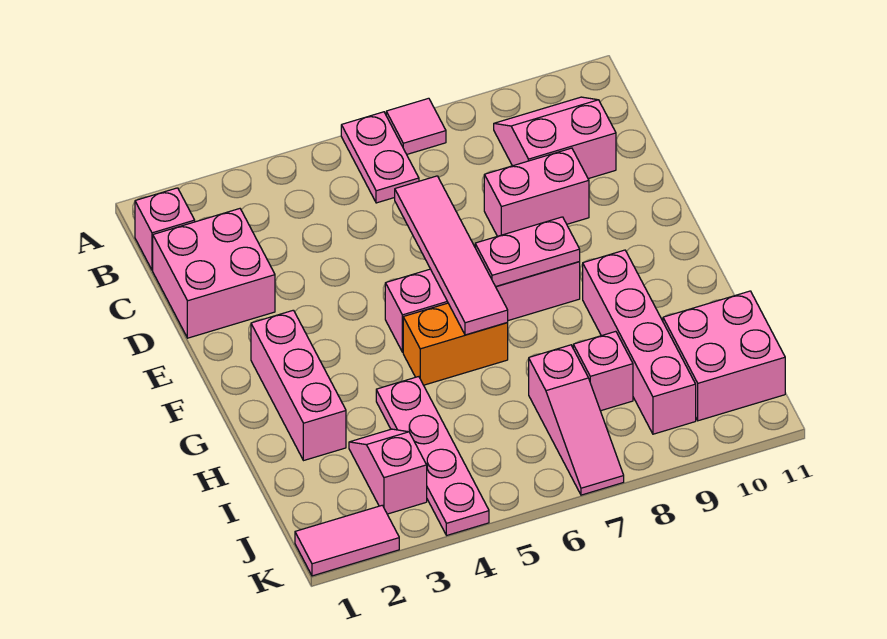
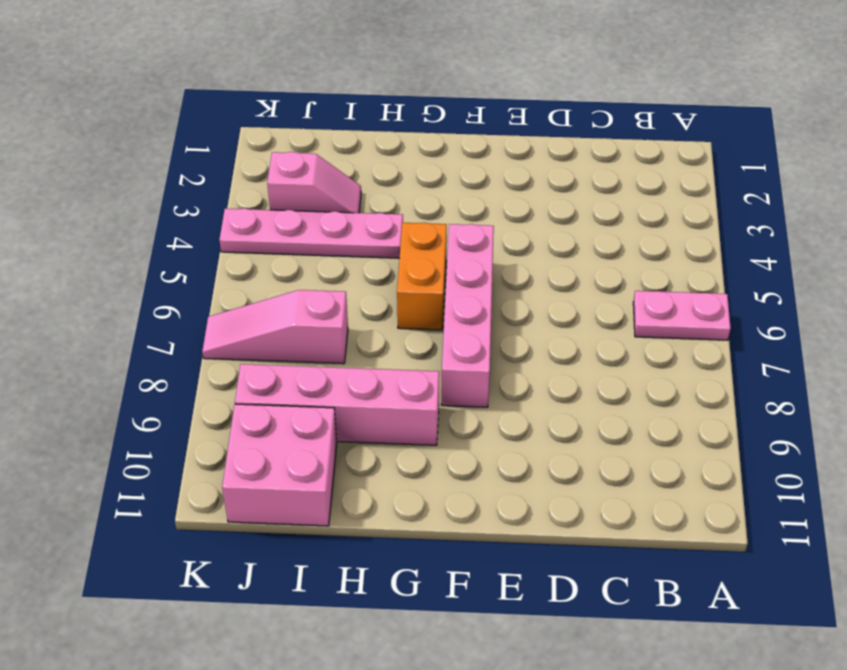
none -> pink 1x1 tile [386,98,446,154]
none -> pink 1x1 brick [135,188,195,270]
none -> pink 2x2 slope [494,97,616,179]

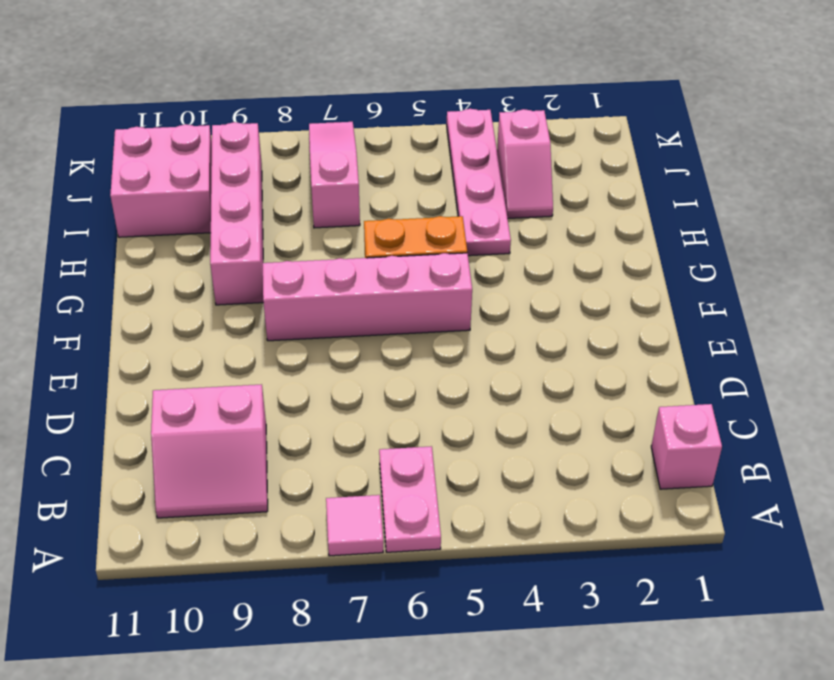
none -> pink 2x2 brick [153,209,275,338]
none -> pink 1x2 brick [484,148,589,236]
none -> pink 1x3 brick [251,310,346,461]

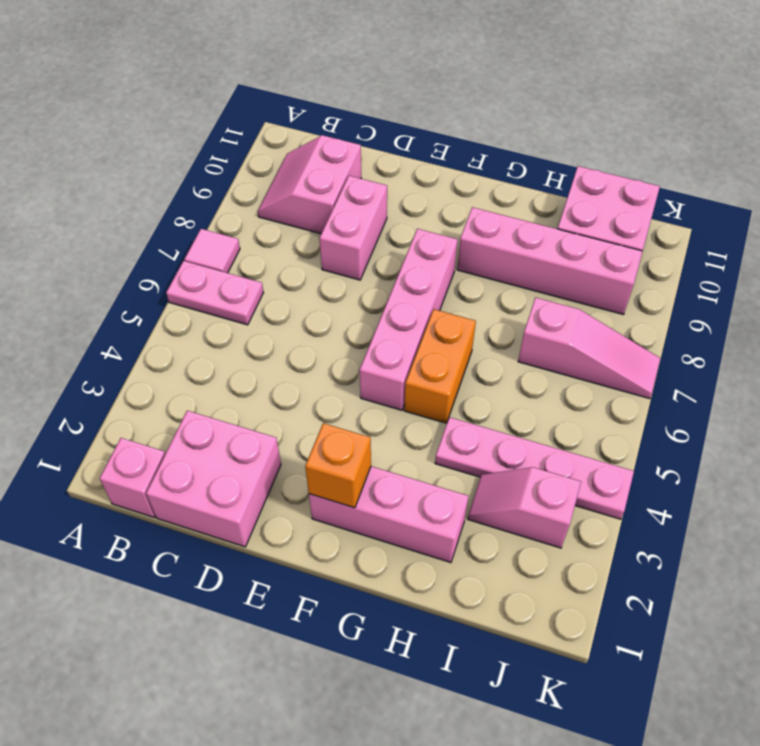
orange 1x1 brick [305,423,371,508] -> none
none -> pink 1x1 brick [573,331,633,411]
none -> pink 1x2 tile [295,505,399,576]
none -> pink 1x4 tile [395,176,508,335]

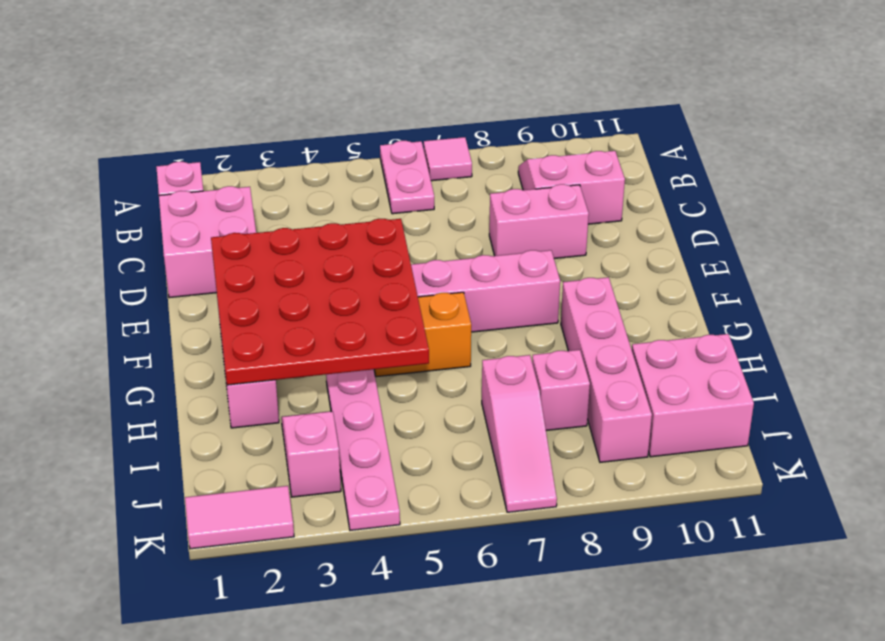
red 4x4 plate [211,219,429,385] -> none
none -> pink 1x4 tile [395,176,508,335]
none -> pink 1x2 plate [475,217,580,287]

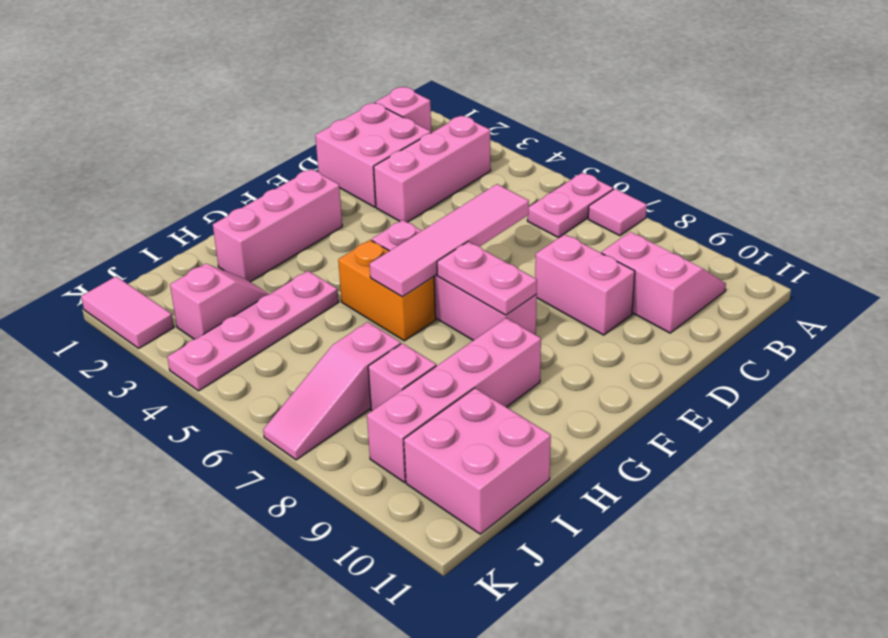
pink 1x3 brick [374,116,491,222] -> none

